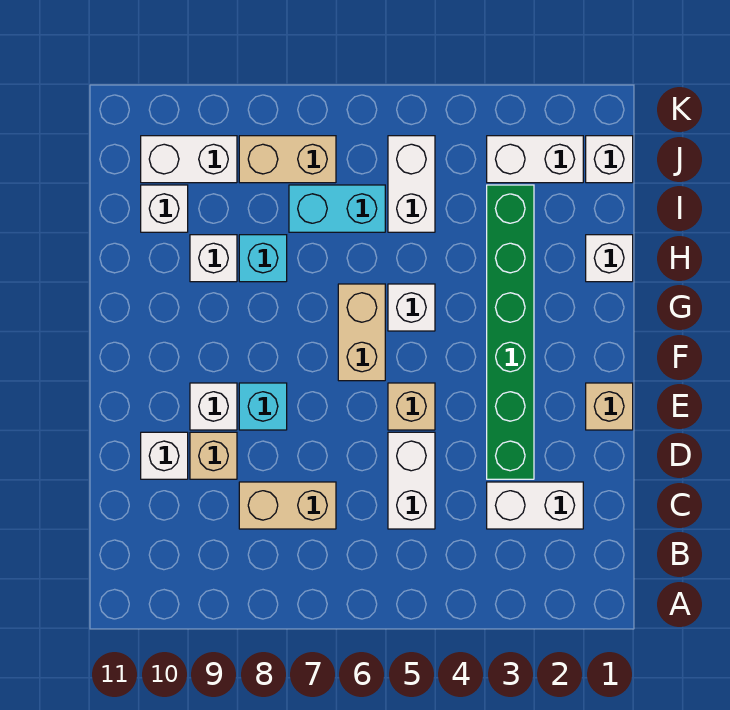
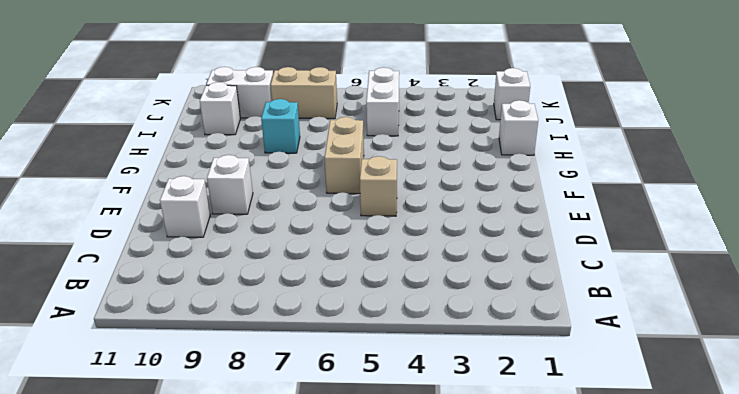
none -> white 1x2 brick [487,482,583,529]
none -> white 1x2 brick [388,432,435,529]
none -> tan 1x2 brick [239,482,336,529]

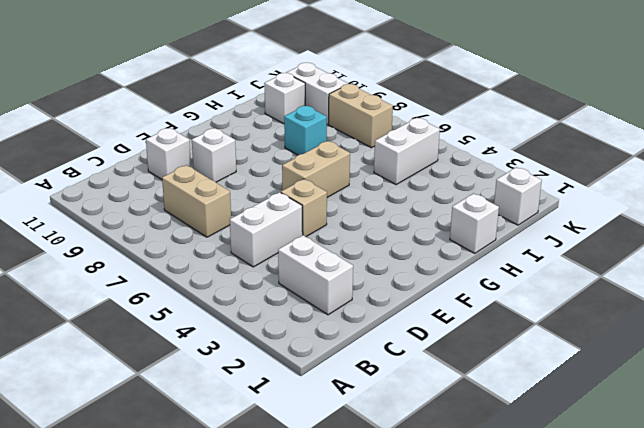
none -> green 1x6 brick [487,185,534,479]
none -> tan 1x1 brick [190,432,237,479]
none -> tan 1x1 brick [586,383,633,430]

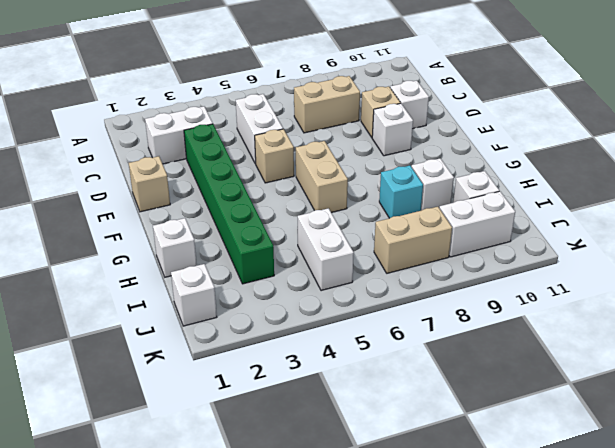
none -> cyan 1x1 brick [239,383,287,430]
none -> white 1x1 brick [388,284,435,331]
none -> cyan 1x2 brick [289,185,385,232]

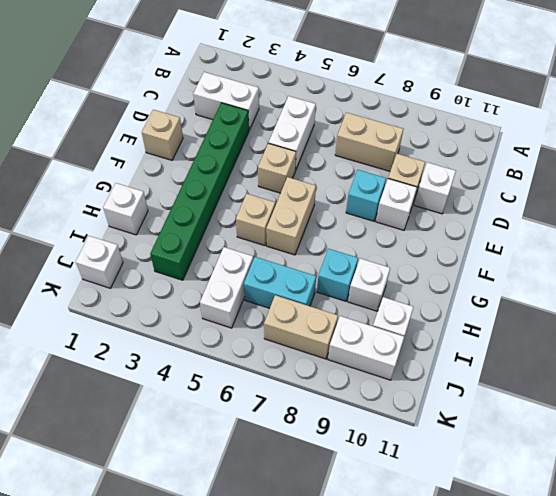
tan 1x1 brick [236,194,275,246] -> white 1x1 brick [388,284,435,331]
none -> white 1x2 brick [487,136,583,183]

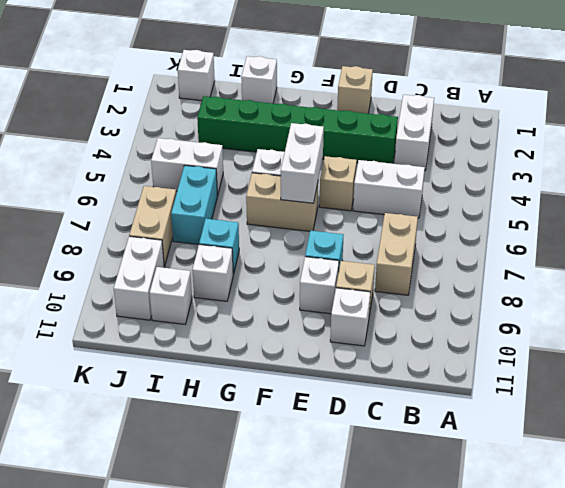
white 1x2 brick [281,123,324,203] -> white 1x2 brick moved to [487,136,583,183]

